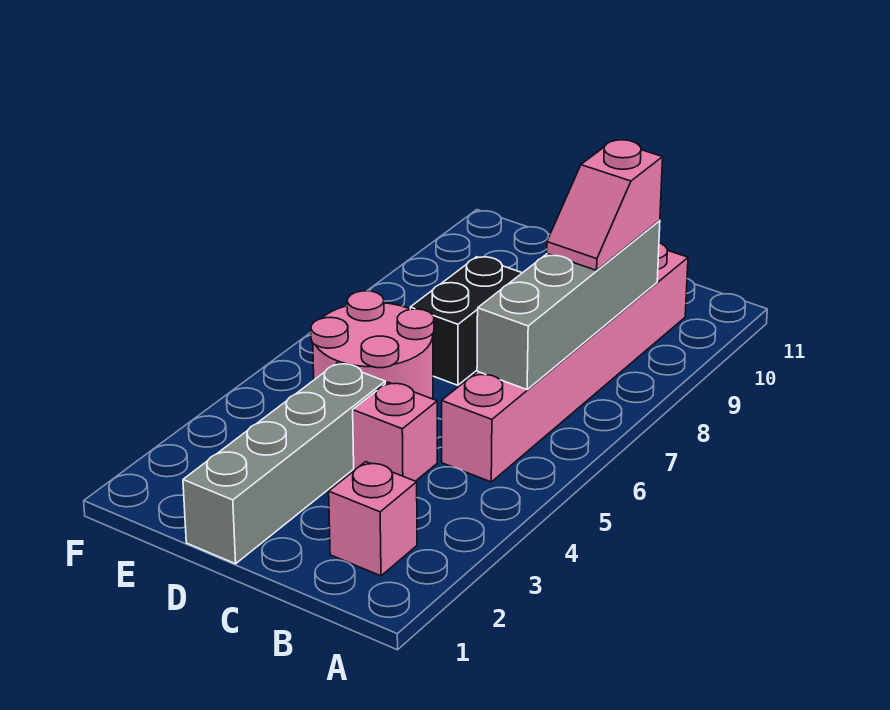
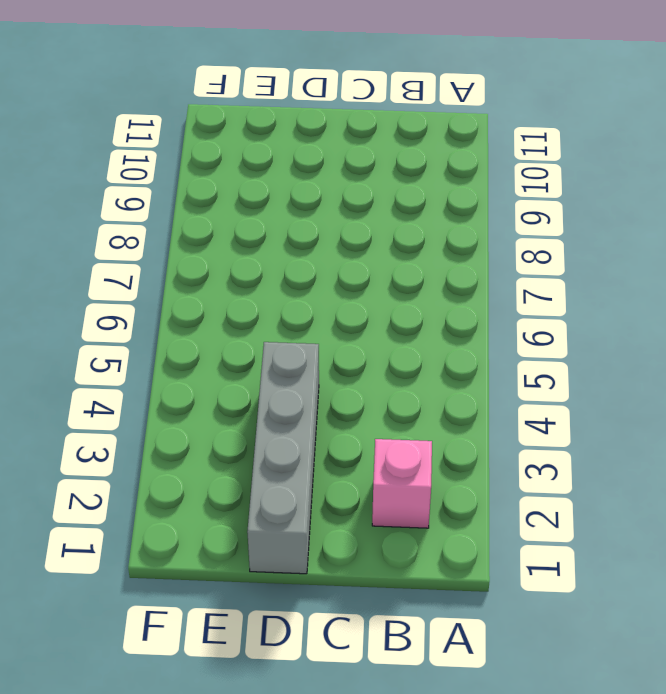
none -> pink 1x6 brick [442,243,688,482]
none -> pink 1x1 brick [353,382,437,481]

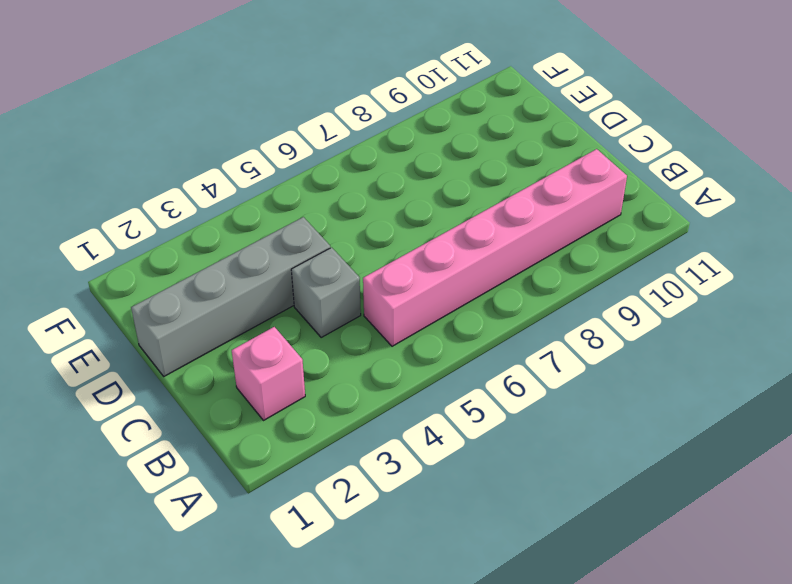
grey 1x1 brick [291,247,361,337] -> pink 1x1 brick [353,382,437,481]
none -> pink 2x2 round brick [311,291,434,399]
none -> black 1x2 brick [410,257,522,385]

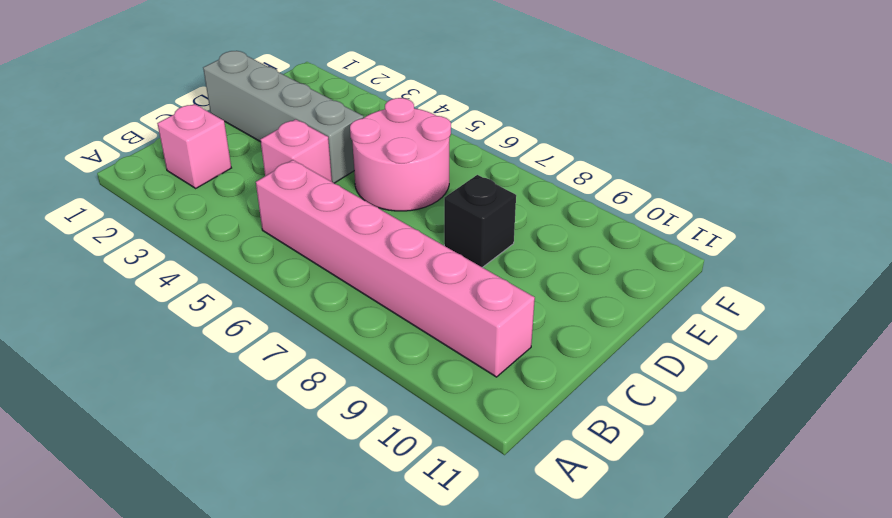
black 1x1 brick [444,175,516,268] -> black 1x2 brick [410,257,522,385]
none -> grey 1x4 brick [477,220,660,390]
none -> pink 1x2 slope [547,140,663,270]

